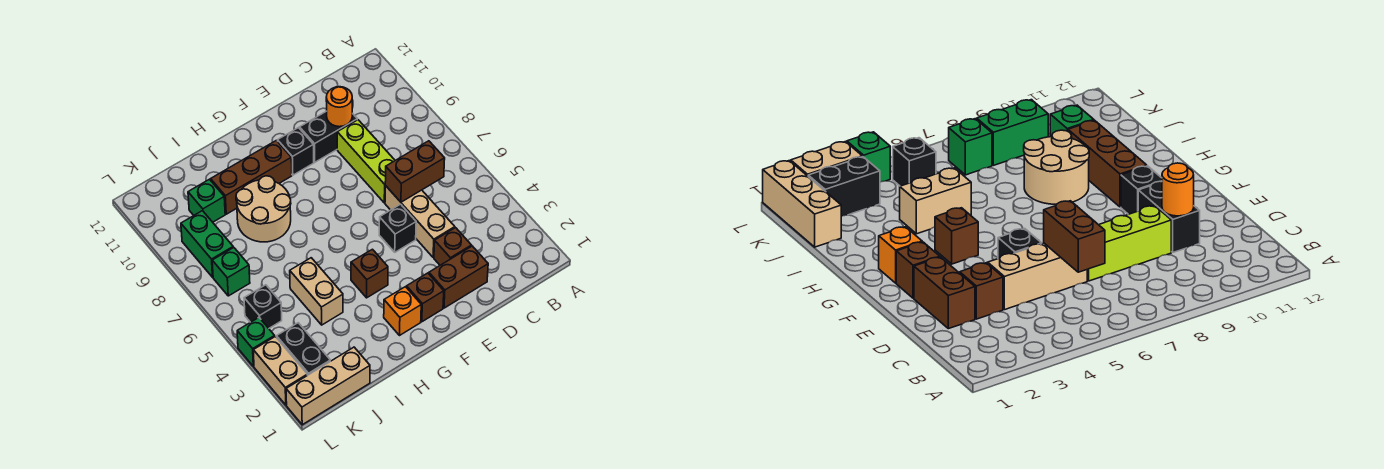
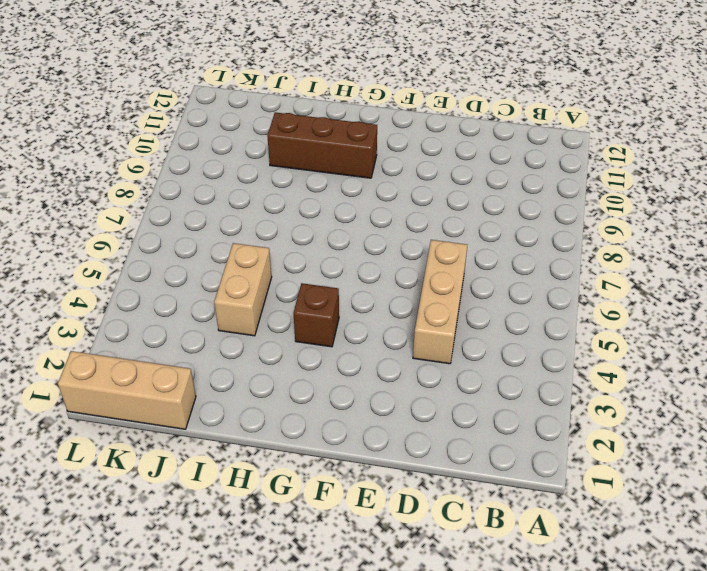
none -> brown 1x2 brick [429,246,488,308]
none -> brown 1x1 brick [434,228,471,265]
none -> lime 1x3 brick [337,120,395,203]

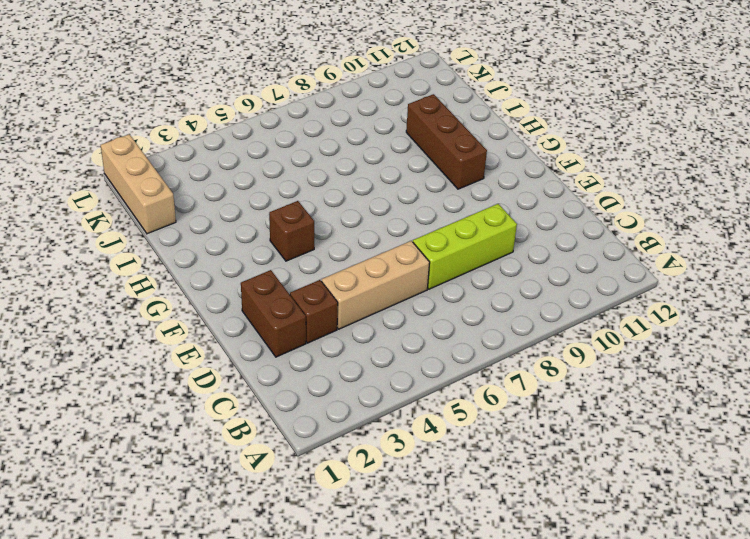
none -> black 1x2 brick [300,111,357,162]
none -> black 1x1 brick [379,204,416,252]
none -> brown 1x1 brick [407,273,444,322]

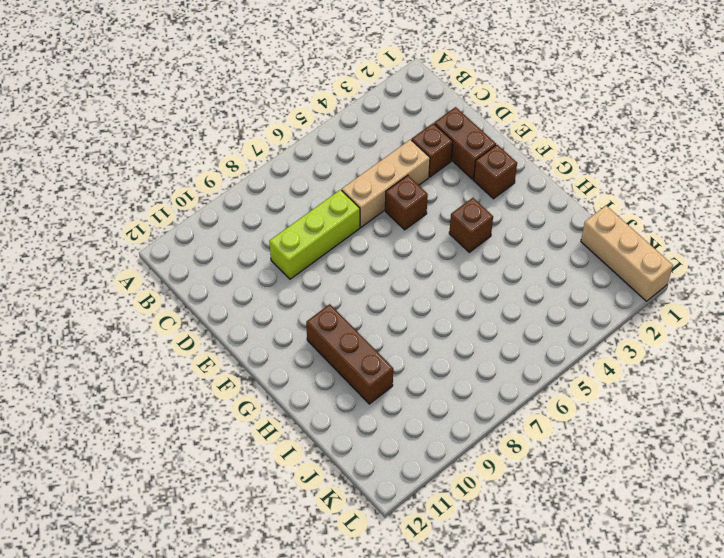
brown 1x1 brick [385,175,428,230] -> black 1x1 brick [379,204,416,252]
none -> black 1x2 brick [300,111,357,162]
none -> black 1x1 brick [278,128,314,175]
none -> orange 1x1 brick [384,287,421,336]

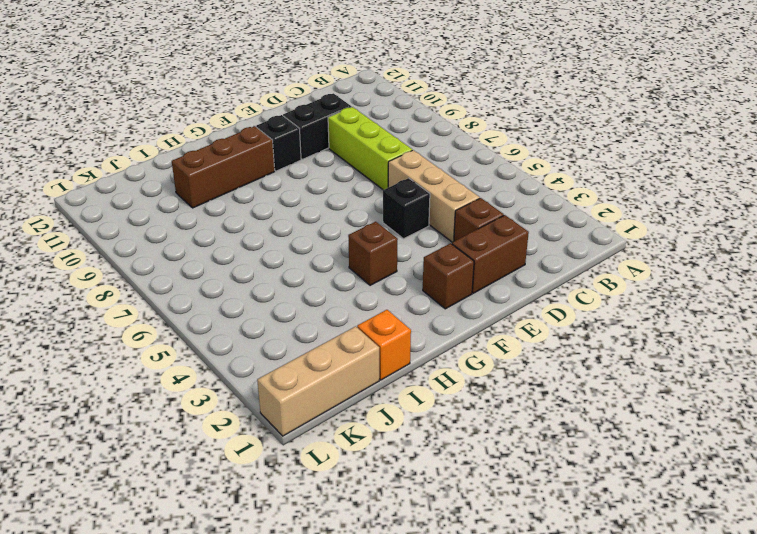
orange 1x1 brick [357,310,411,380] -> orange 1x1 brick moved to [384,287,421,336]
none -> tan 2x2 round brick [236,176,291,242]
none -> tan 1x2 brick [290,258,343,325]
none -> green 1x1 brick [188,179,225,222]

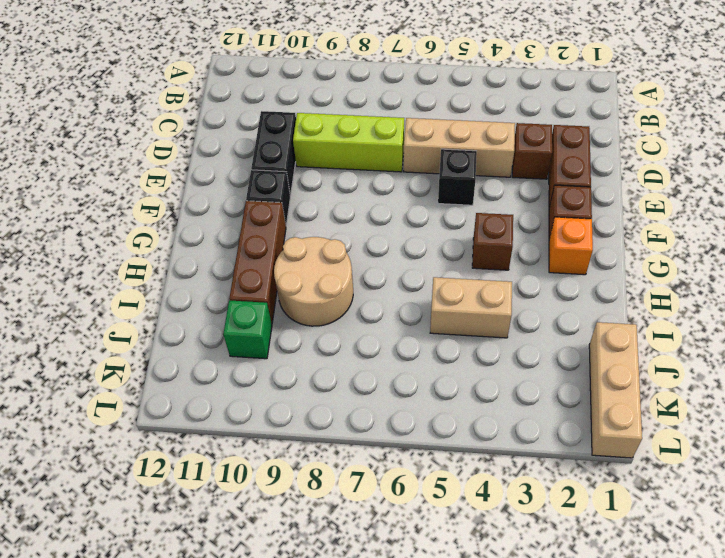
none -> black 1x2 brick [276,323,330,375]
none -> black 1x1 brick [244,285,282,328]
none -> green 1x1 brick [212,247,250,296]

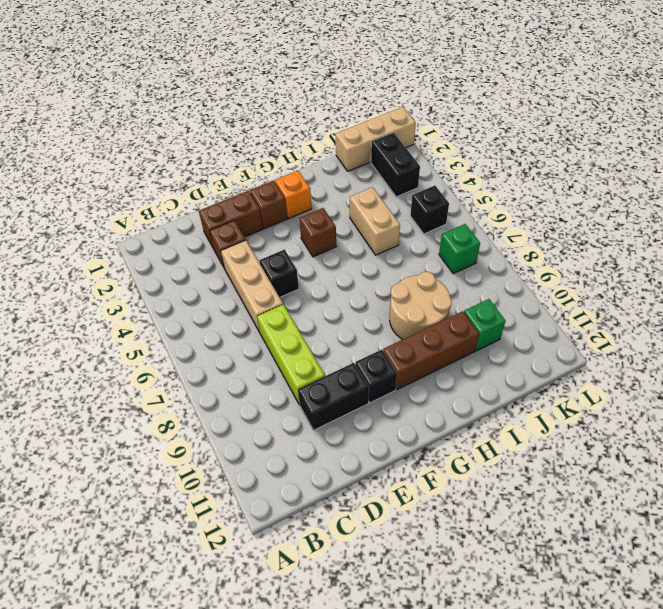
none -> green 1x2 brick [181,211,233,277]
none -> tan 1x2 brick [253,337,307,405]
none -> green 1x1 brick [237,318,275,366]

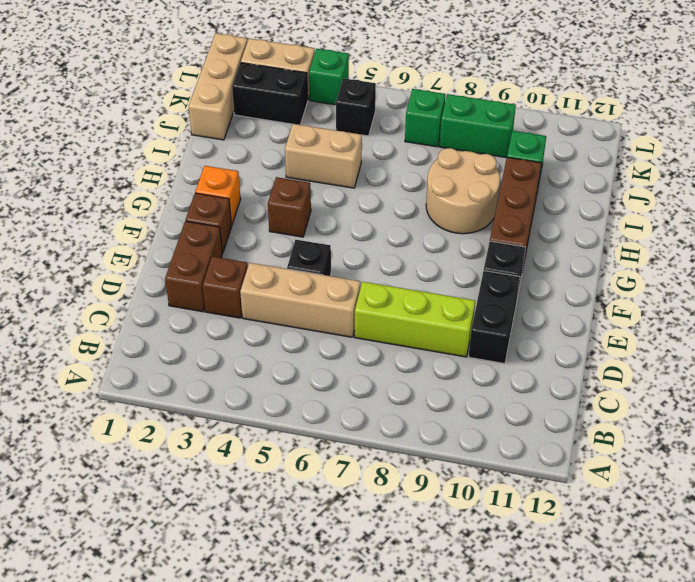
none -> brown 1x2 brick [385,141,445,202]
none -> orange 1x1 round brick [326,87,352,127]

